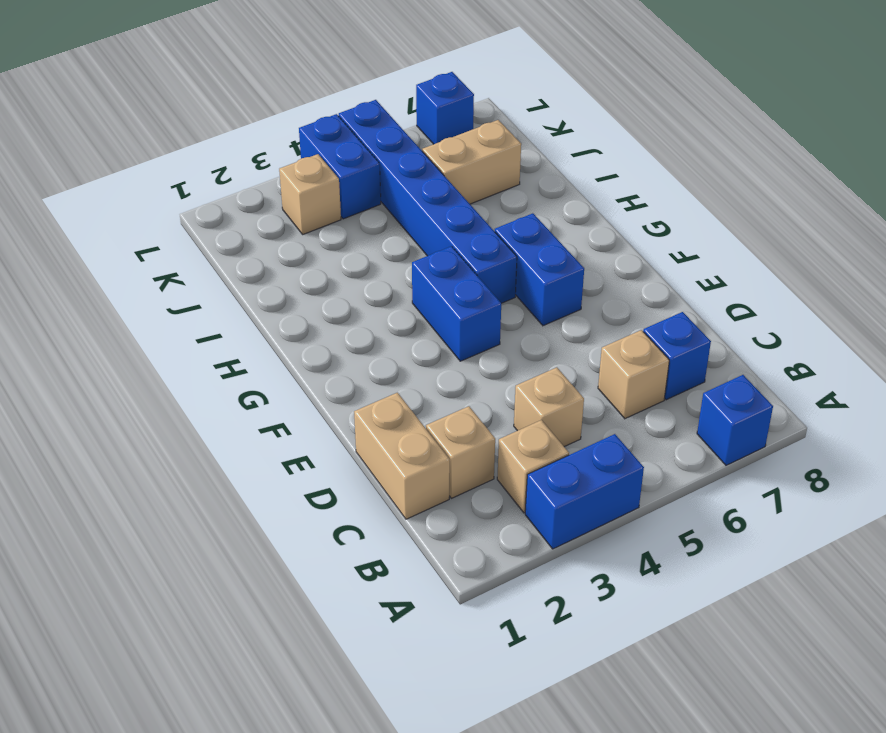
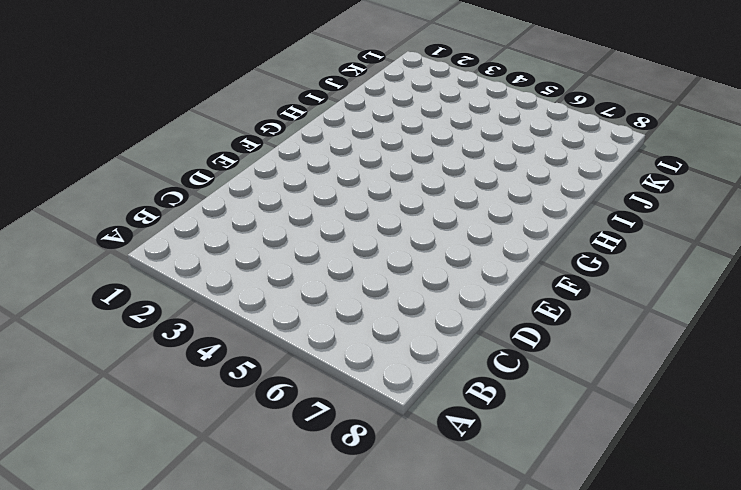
none -> blue 1x2 brick [525,434,644,549]
none -> blue 1x1 brick [697,375,773,465]
none -> tan 1x1 brick [497,420,569,513]

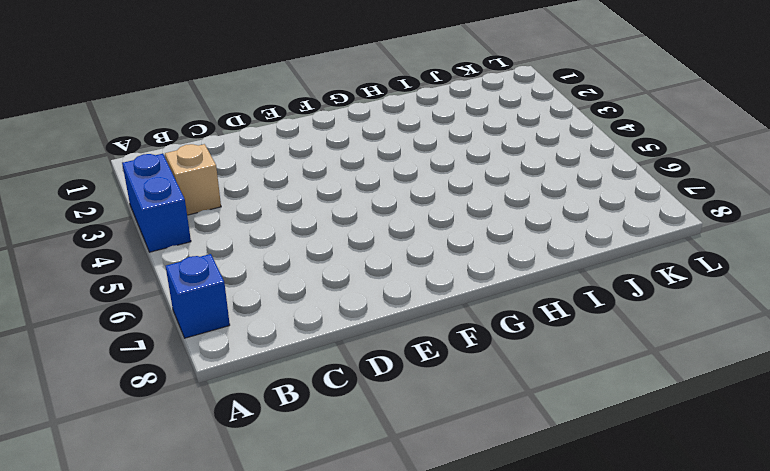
none -> tan 1x2 brick [354,393,450,519]
none -> tan 1x1 brick [426,406,495,498]
none -> tan 1x1 brick [514,367,584,447]

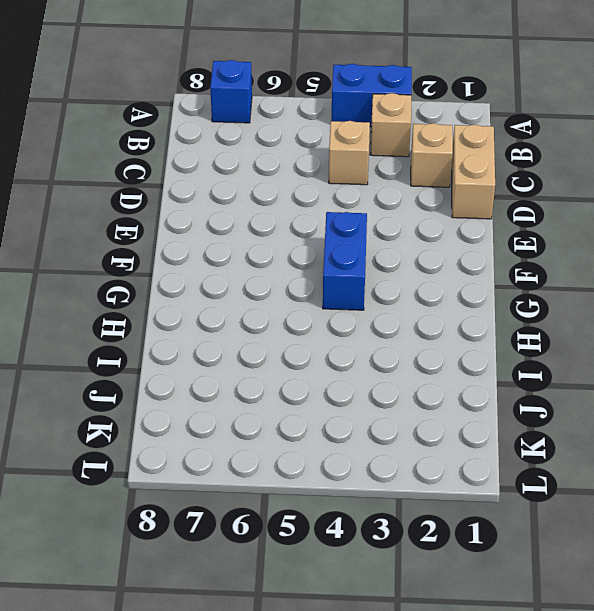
none -> tan 1x1 brick [598,330,669,419]
none -> blue 1x1 brick [643,312,711,400]
none -> blue 1x2 brick [495,213,584,326]

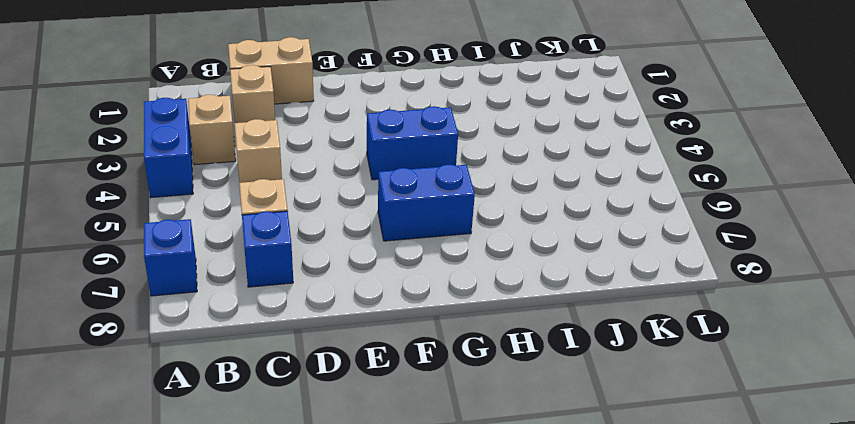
none -> blue 1x6 brick [339,100,517,303]
none -> tan 1x2 brick [422,120,521,204]
none -> tan 1x1 brick [279,154,341,234]

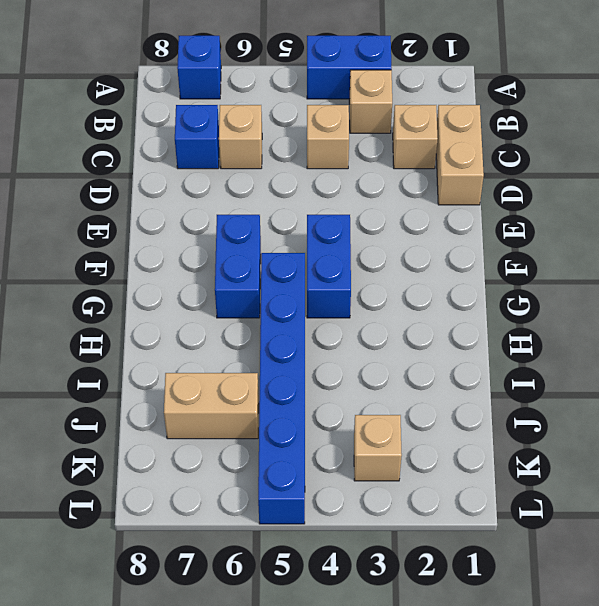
none -> blue 1x2 brick [299,114,381,219]
none -> blue 1x1 brick [416,72,474,144]

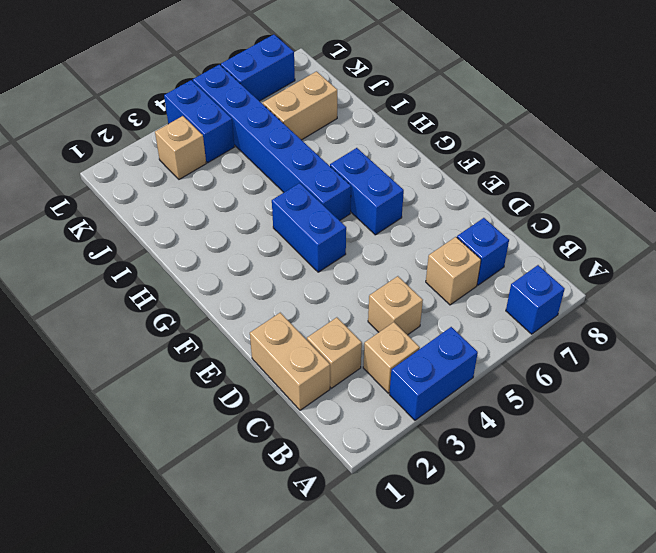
blue 1x2 brick [221,34,295,101] -> blue 1x1 brick [416,72,474,144]

